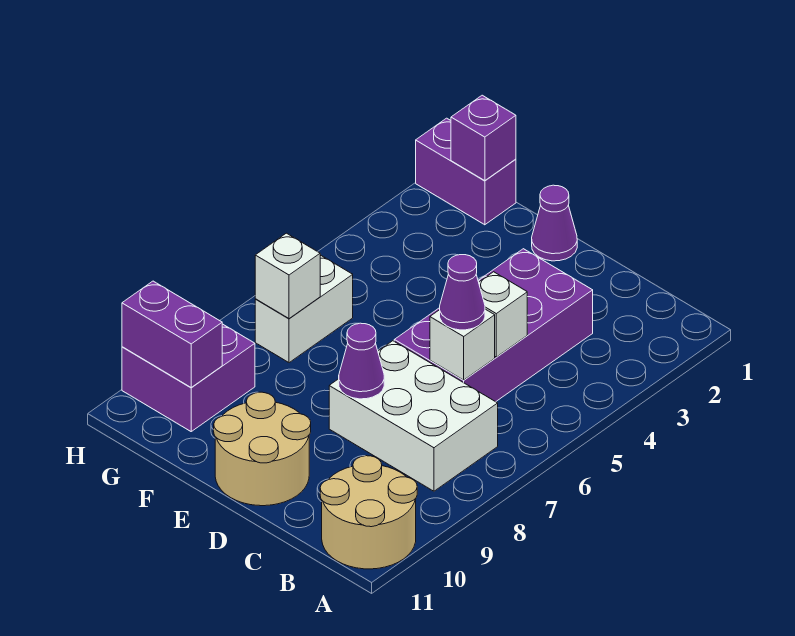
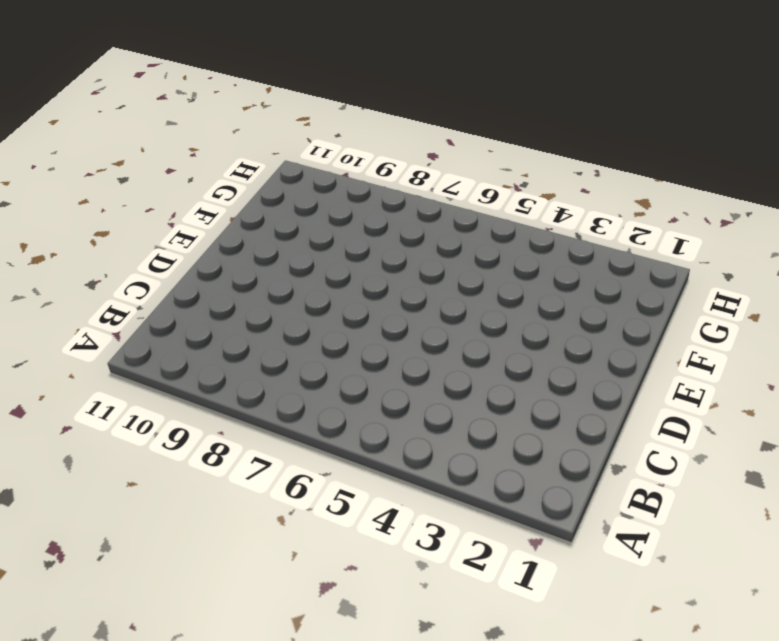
none -> tan 2x2 round brick [320,456,417,569]
none -> white 2x3 brick [329,341,498,491]
none -> purple 2x4 brick [394,249,593,402]

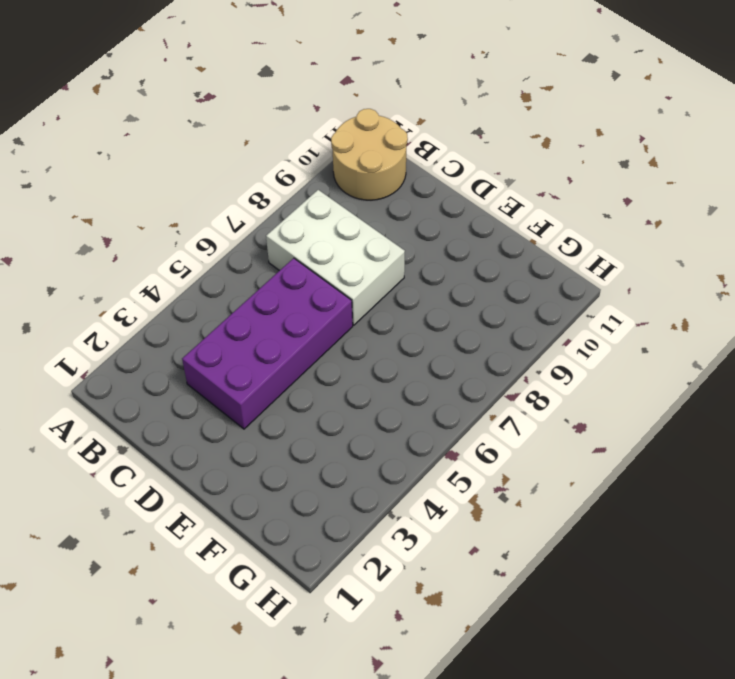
none -> tan 2x2 round brick [214,392,311,506]
none -> purple 1x1 cone [532,185,577,261]
none -> purple 1x2 brick [416,118,516,225]

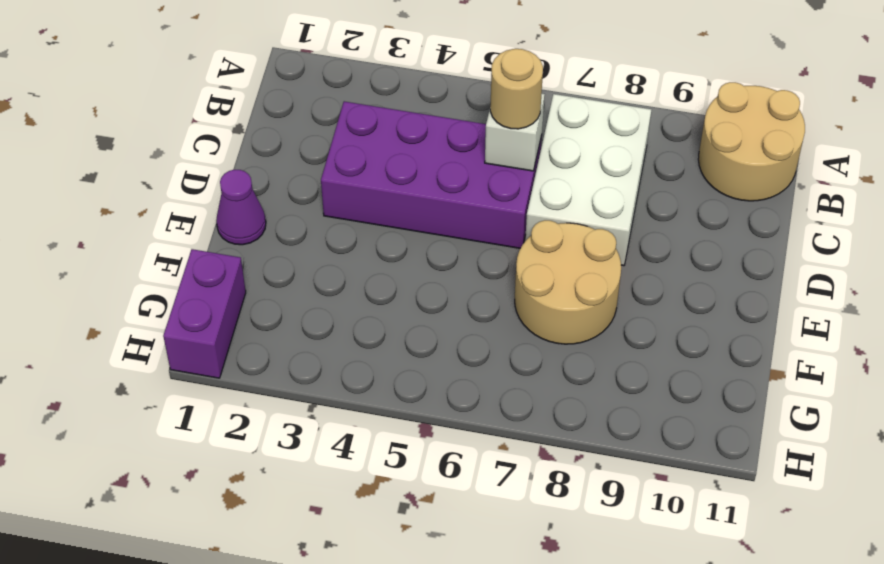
tan 1x1 round brick [490,49,543,129] -> purple 1x1 cone [440,255,485,330]
tan 2x2 round brick [515,220,621,344] -> tan 2x2 round brick moved to [214,392,311,506]
none -> white 1x2 brick [255,255,353,363]
none -> purple 2x2 brick [122,324,255,431]
none -> white 1x1 brick [479,272,527,357]

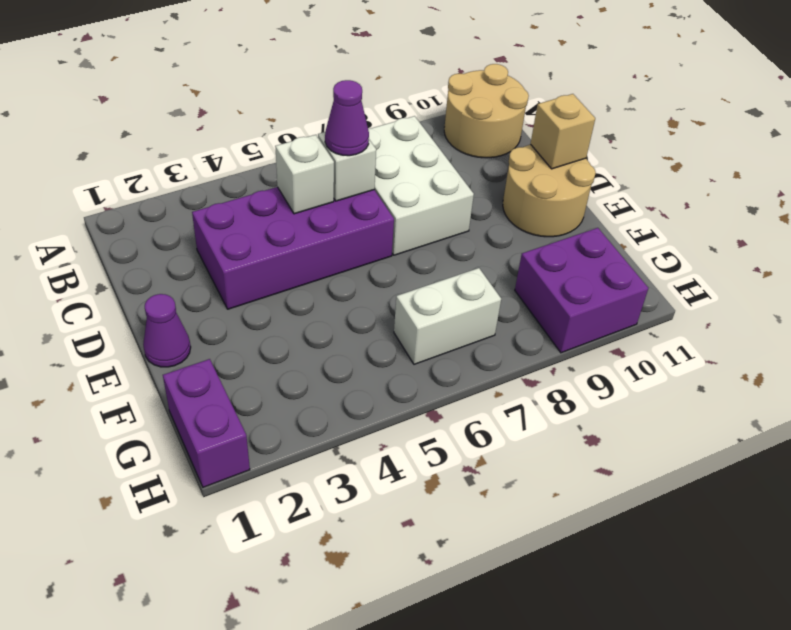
tan 1x1 brick [531,94,595,169] -> none
none -> purple 1x1 cone [339,323,384,399]
none -> purple 1x1 brick [451,95,516,181]
none -> white 1x1 brick [255,233,320,319]

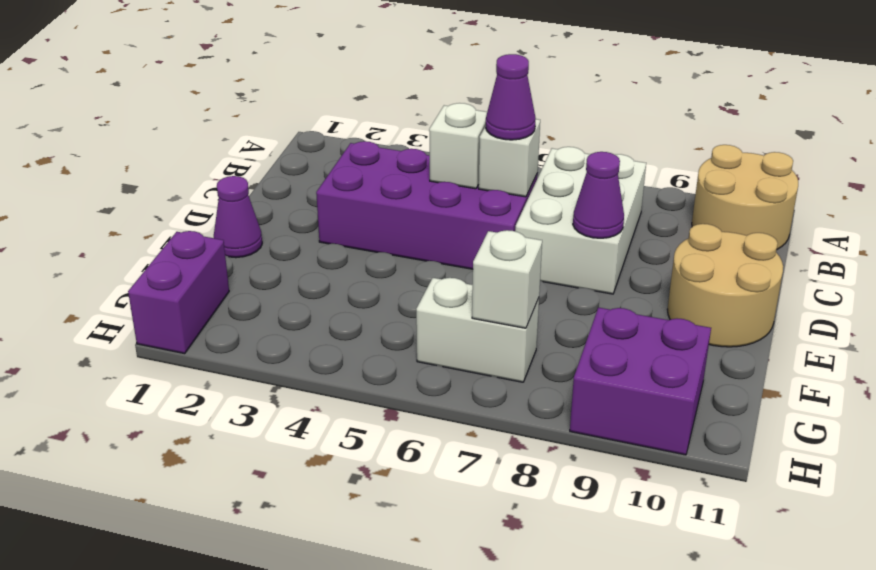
none -> purple 1x1 brick [451,95,516,181]
none -> purple 1x2 brick [122,281,222,388]

